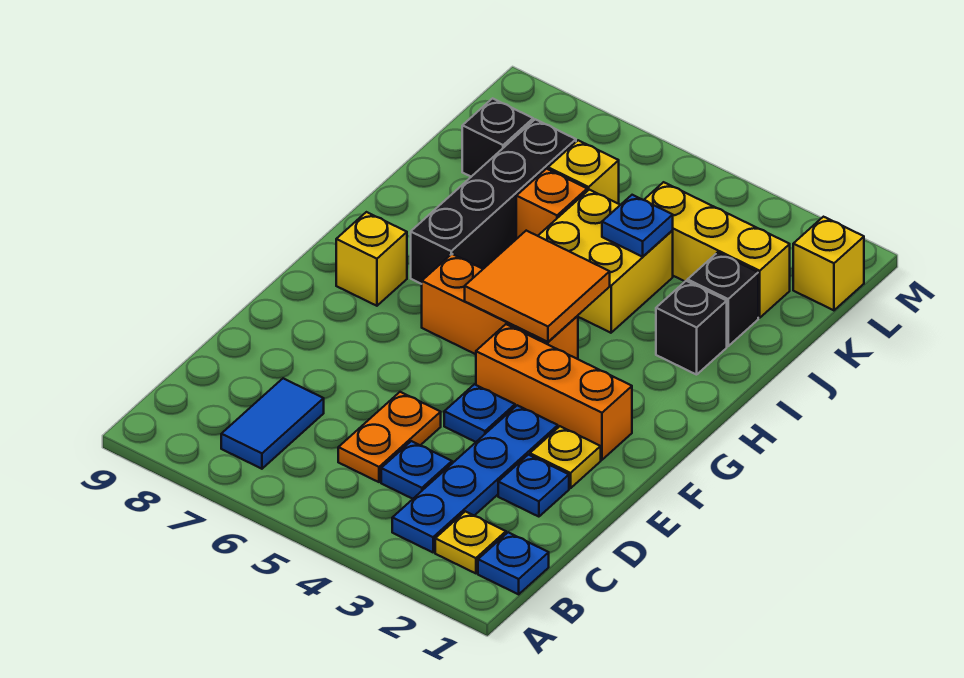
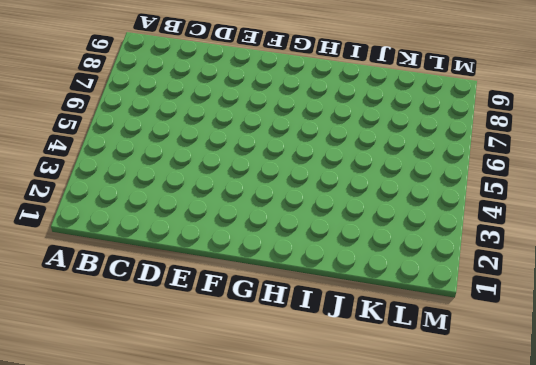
none -> blue 1x1 plate [478,532,549,594]
none -> yellow 1x1 plate [435,511,506,573]
none -> blue 1x4 plate [392,405,558,552]

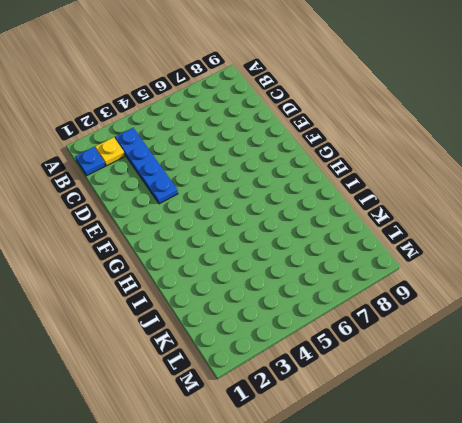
none -> blue 1x2 tile [221,378,324,469]
none -> blue 1x1 plate [381,441,452,499]
none -> orange 1x2 plate [338,392,441,482]

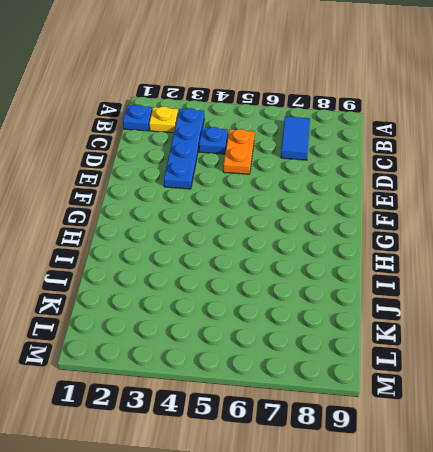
none -> blue 1x1 plate [498,455,569,517]
none -> yellow 1x1 plate [530,426,601,488]
none -> blue 1x1 plate [444,384,515,442]

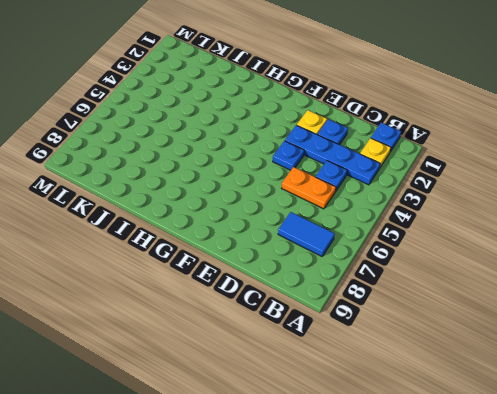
none -> orange 1x3 brick [476,324,632,460]
none -> orange 1x3 brick [422,254,578,359]
none -> yellow 1x1 brick [336,212,407,306]

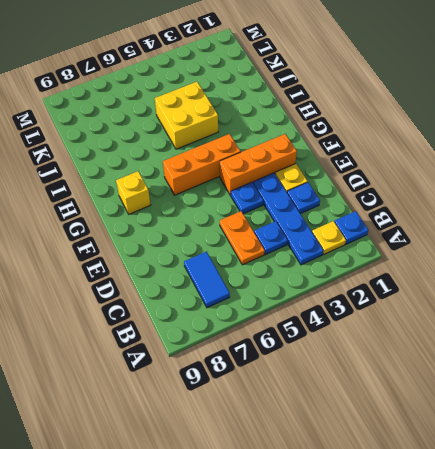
none -> black 1x4 brick [411,119,576,284]
none -> black 1x1 brick [656,281,727,375]
none -> black 1x1 brick [688,252,758,346]

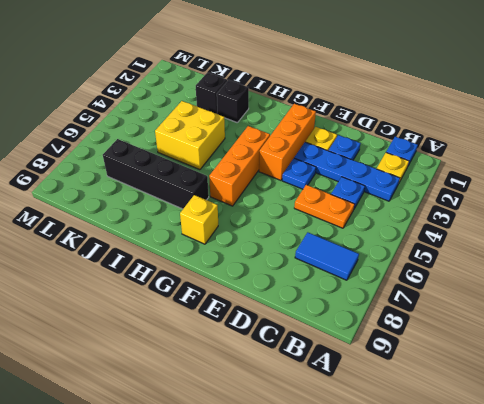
none -> orange 1x1 brick [516,169,587,239]
none -> yellow 1x3 brick [644,182,790,318]
none -> yellow 1x1 brick [548,140,619,204]

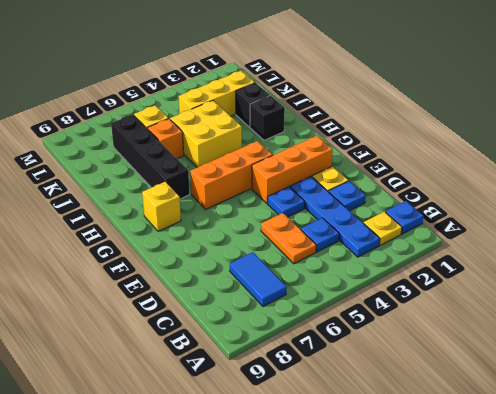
none -> black 1x1 brick [462,98,533,177]
none -> yellow 1x1 brick [793,217,864,310]
none -> orange 2x2 tile [465,231,610,342]

